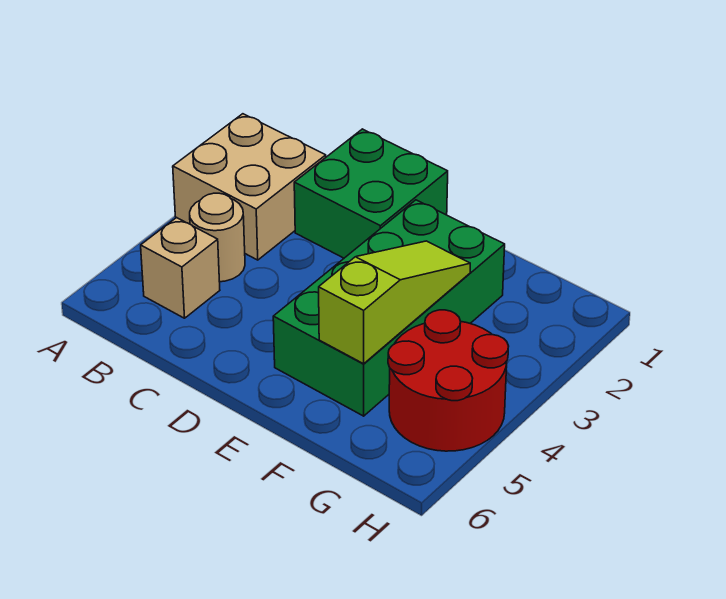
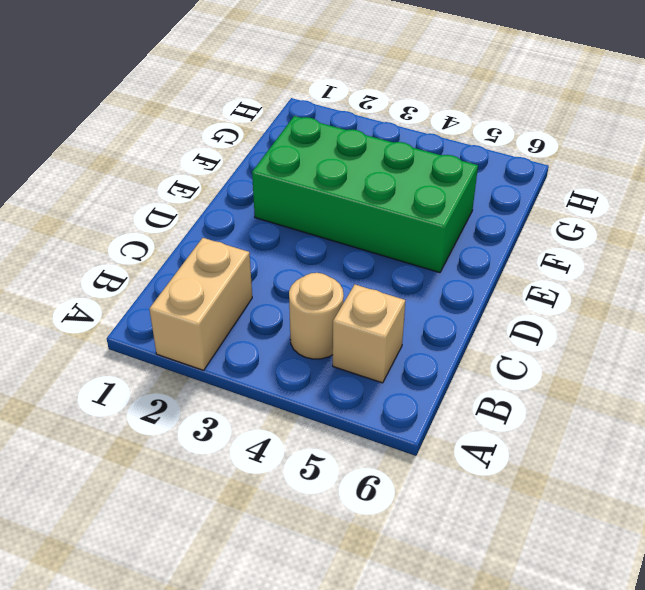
tan 1x2 brick [149,238,252,370] -> tan 2x2 brick [173,114,326,260]
none -> green 2x2 brick [294,129,448,258]
none -> red 2x2 round brick [388,310,509,451]

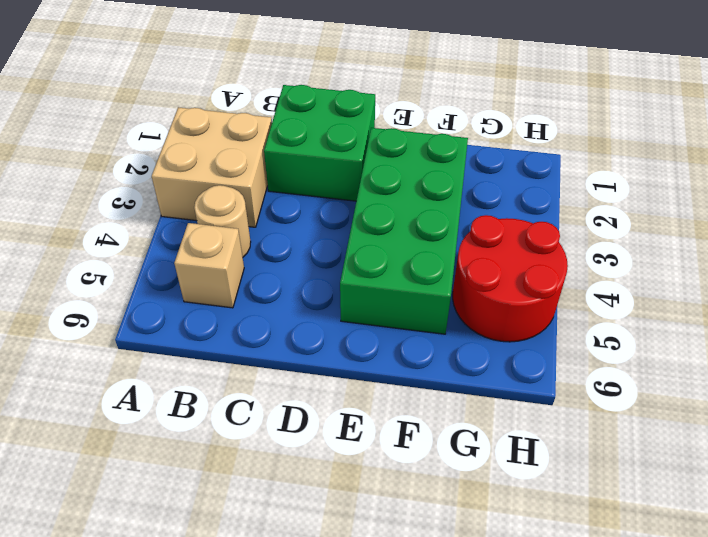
none -> lime 1x3 slope [319,241,470,364]

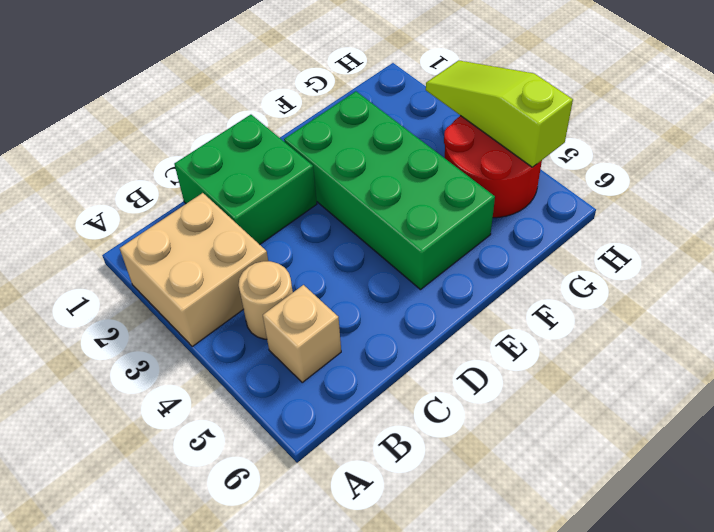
lime 1x3 slope [426,60,573,167] -> lime 1x3 slope moved to [319,241,470,364]

